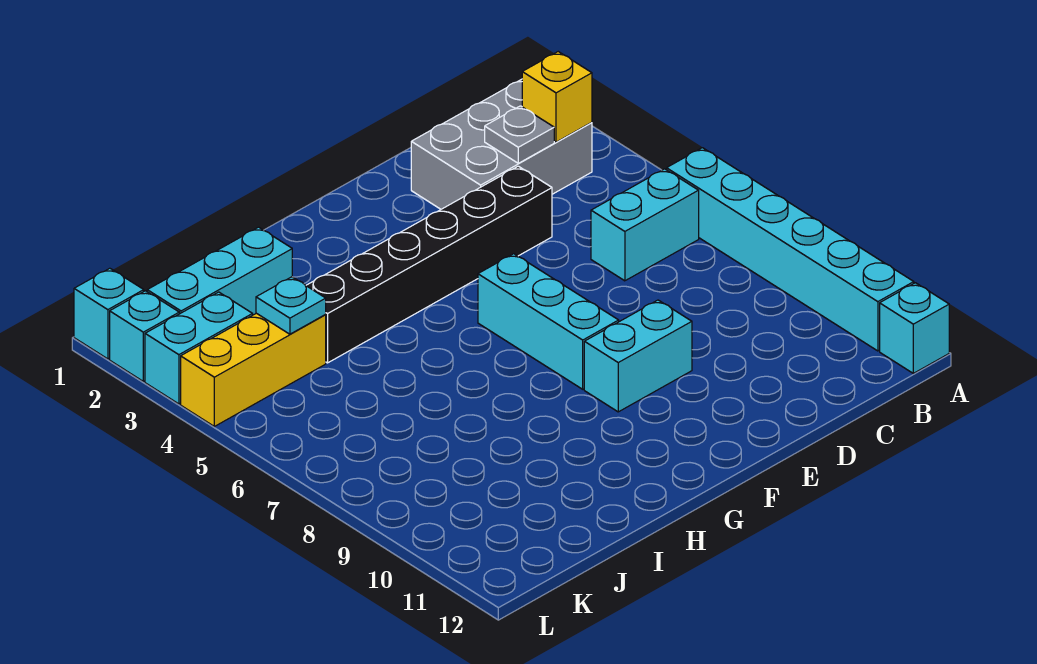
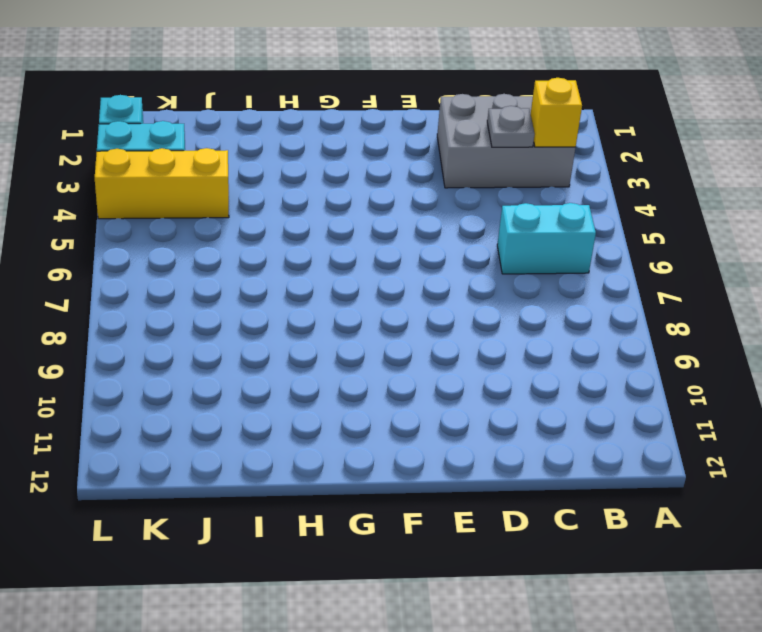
none -> cyan 1x6 brick [667,148,914,351]
none -> cyan 1x1 brick [880,283,949,373]
none -> black 1x6 brick [306,166,552,363]

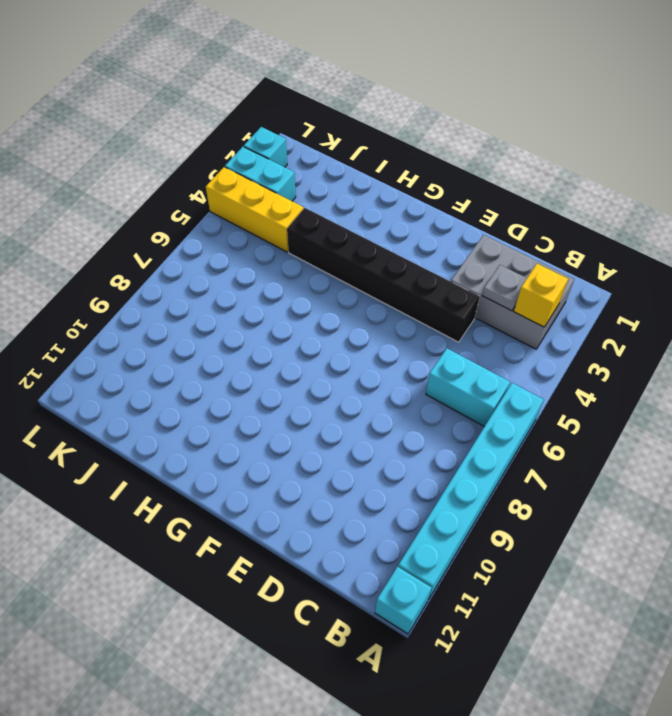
none -> cyan 1x2 brick [584,300,692,412]
none -> cyan 1x3 brick [478,254,619,389]
none -> cyan 1x3 brick [147,227,292,315]

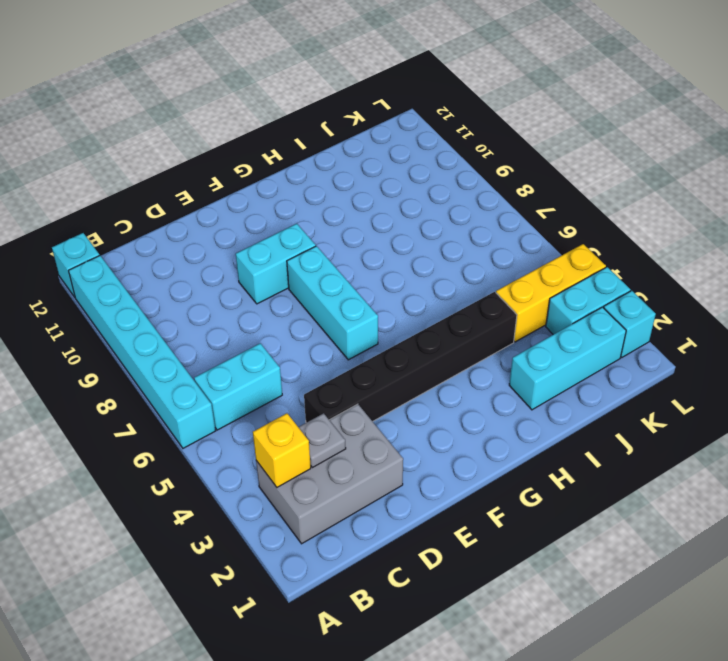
none -> cyan 1x1 brick [74,268,144,359]
none -> cyan 1x1 plate [256,277,326,334]

